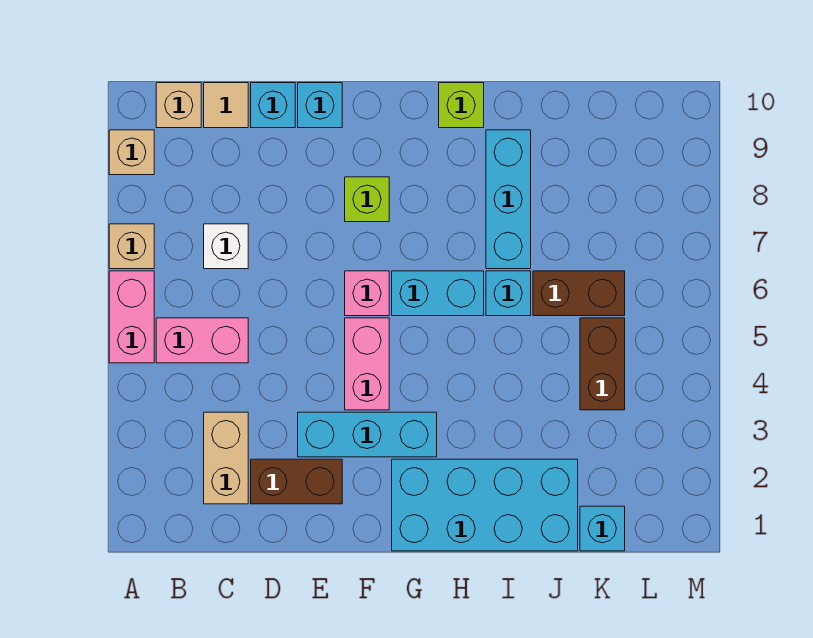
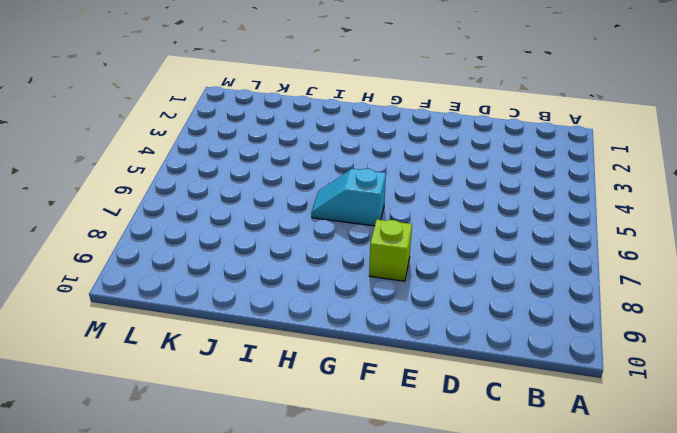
cyan 1x2 slope [311,169,386,226] -> cyan 1x2 brick [392,271,484,316]
none -> pink 1x2 brick [109,271,154,363]
none -> tan 1x1 brick [109,224,154,269]
none -> tan 1x1 brick [109,130,154,175]

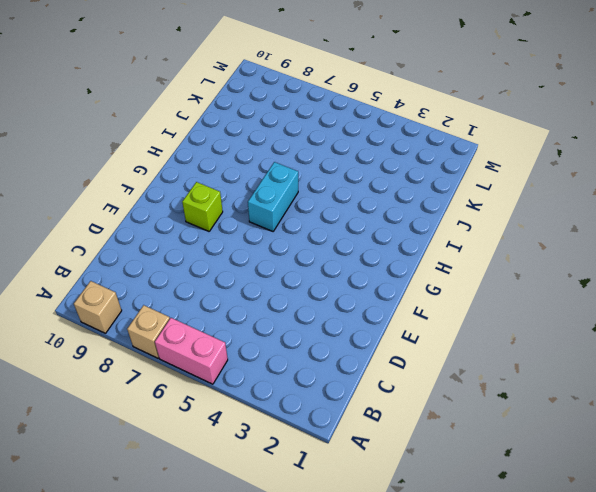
none -> pink 1x2 brick [156,318,248,363]
none -> tan 1x1 brick [156,83,201,128]
none -> tan 1x2 brick [204,412,248,504]

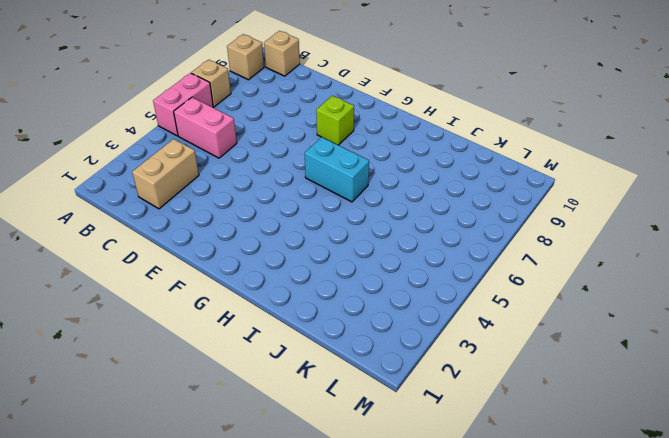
none -> white 1x1 brick [204,224,248,269]
none -> tan 1x1 tile [204,83,248,128]
none -> brown 1x2 brick [251,459,342,504]

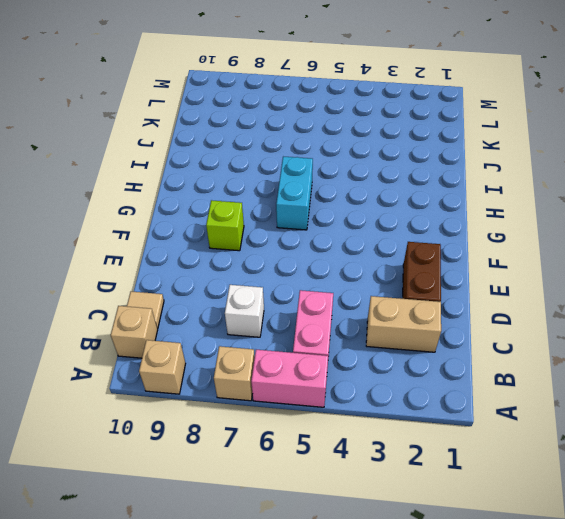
none -> cyan 1x1 brick [251,83,295,128]
none -> cyan 1x3 brick [298,412,437,457]
none -> cyan 1x1 brick [298,83,342,128]

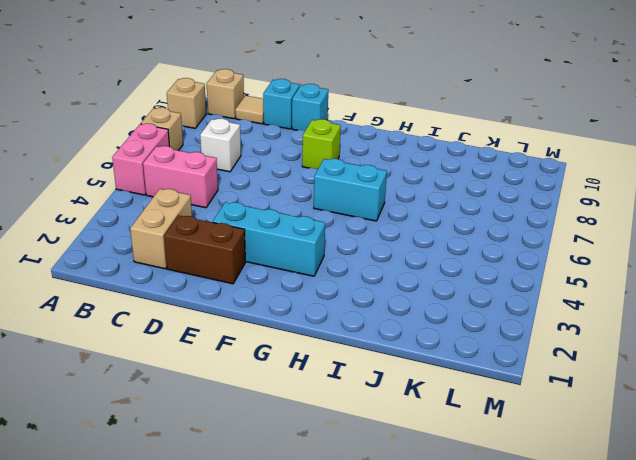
none -> pink 1x2 brick [345,318,389,410]
none -> pink 1x1 brick [345,271,389,316]
none -> cyan 2x4 brick [392,459,578,551]

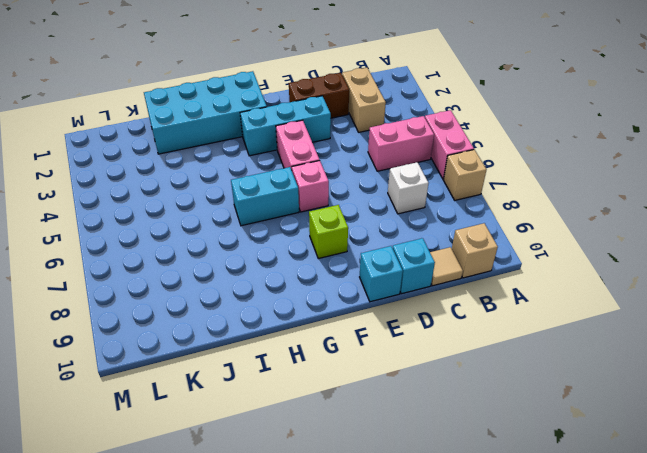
none -> tan 1x1 brick [109,130,154,175]
none -> lime 1x1 brick [439,83,484,128]
none -> cyan 1x1 brick [486,271,531,316]

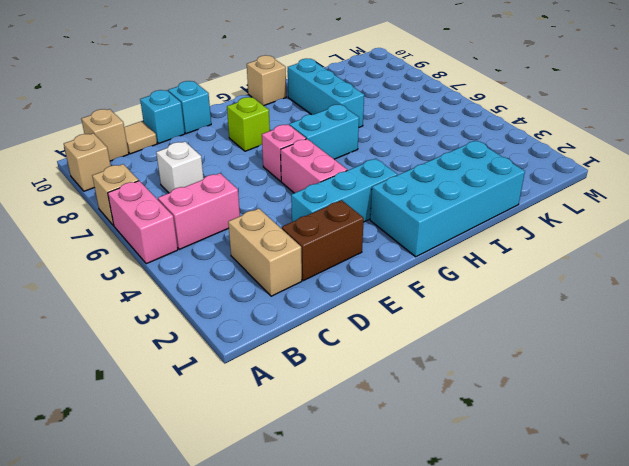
tan 1x1 brick [247,55,286,106] -> lime 1x1 brick [439,83,484,128]
none -> cyan 1x1 brick [486,271,531,316]
none -> brown 1x2 brick [533,271,625,316]
none -> cyan 1x1 brick [580,506,625,551]

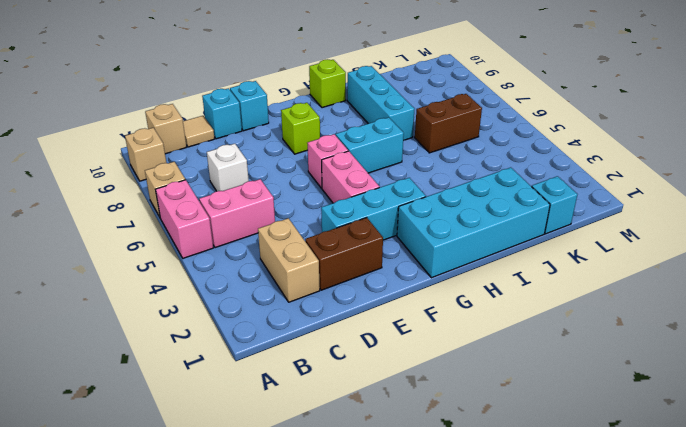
none -> cyan 1x1 brick [486,271,531,316]
none -> brown 1x2 brick [580,318,625,410]

